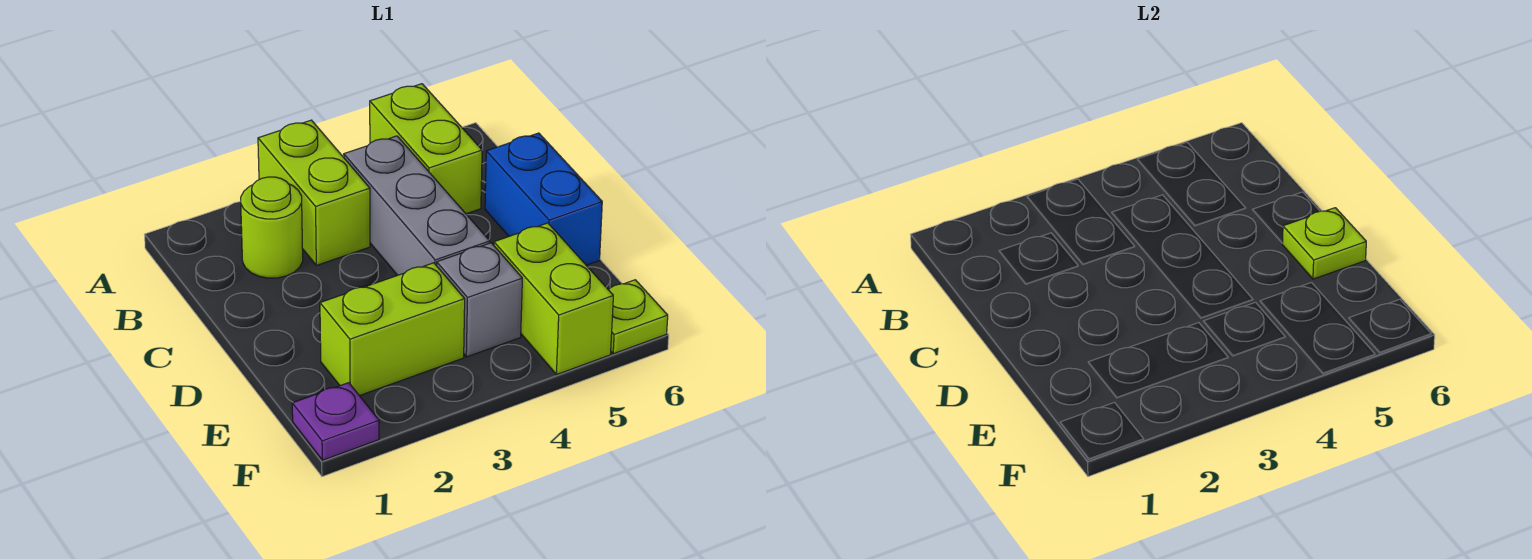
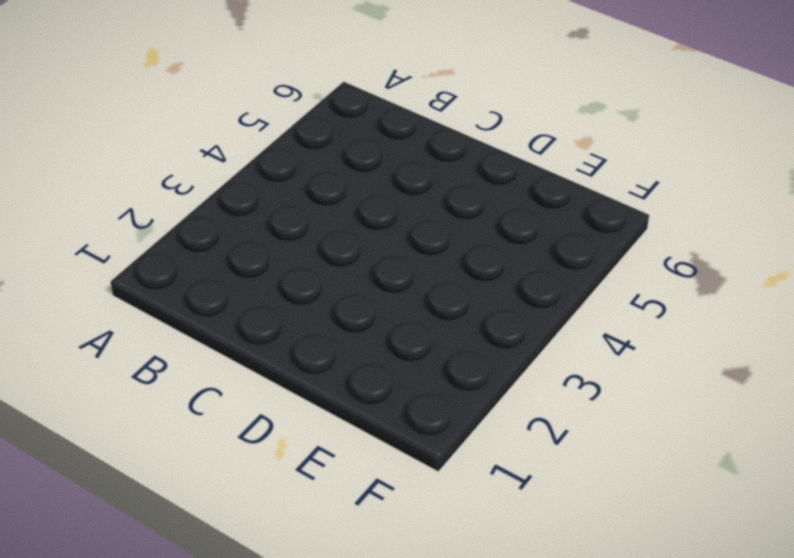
none -> lime 1x2 brick [258,120,370,265]
none -> lime 1x2 brick [370,84,482,214]

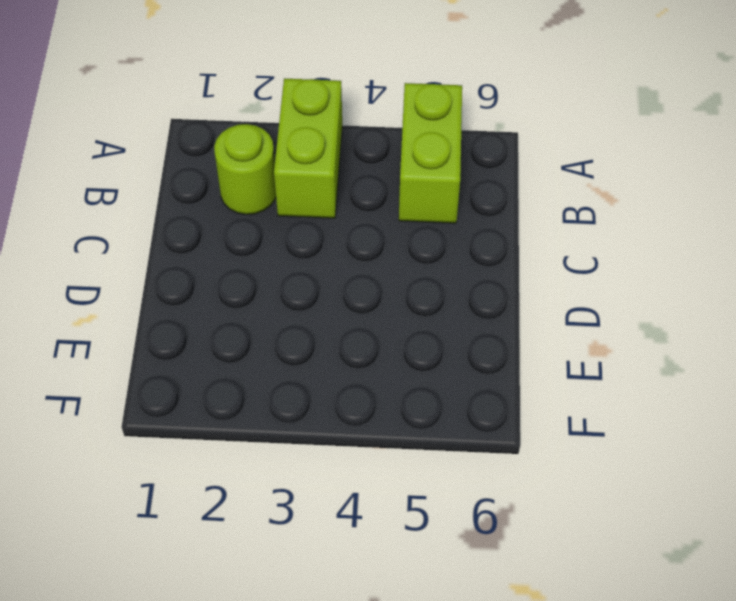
none -> grey 1x3 brick [344,136,490,275]
none -> blue 1x2 brick [485,133,602,265]

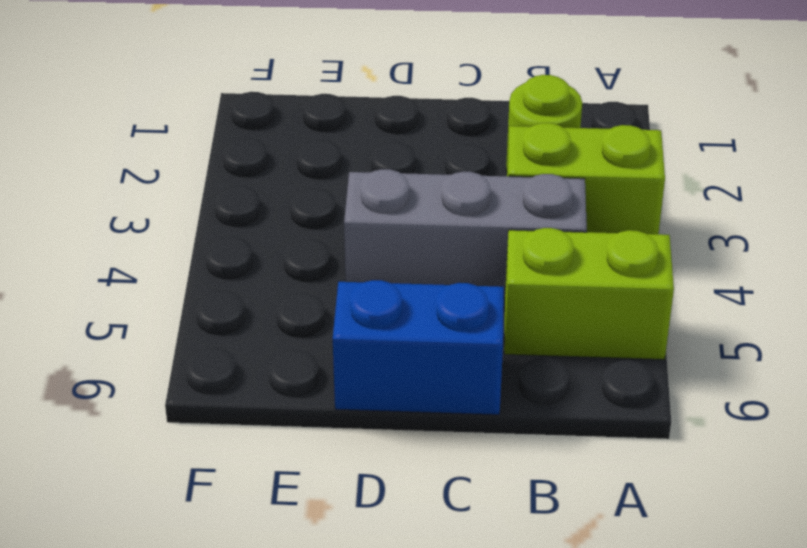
none -> lime 1x2 brick [320,263,465,396]
none -> grey 1x1 brick [437,243,522,357]

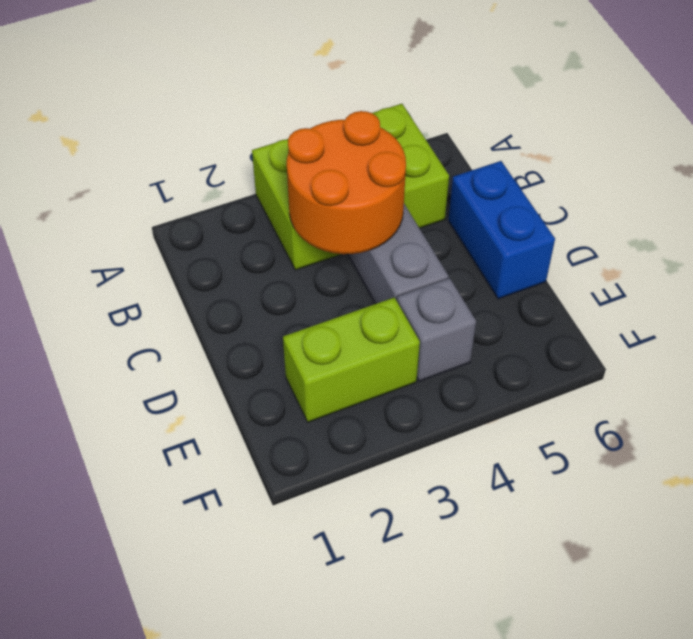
orange 2x2 round brick [287,111,406,254] -> none
none -> lime 1x1 round brick [241,177,303,278]
none -> lime 1x2 brick [494,223,613,375]

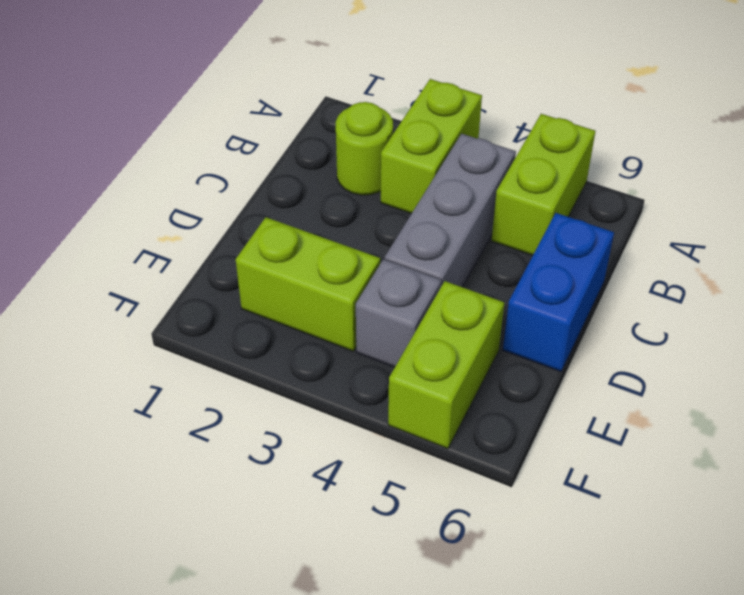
none -> purple 1x1 plate [292,383,379,460]
none -> lime 1x1 plate [608,280,668,354]

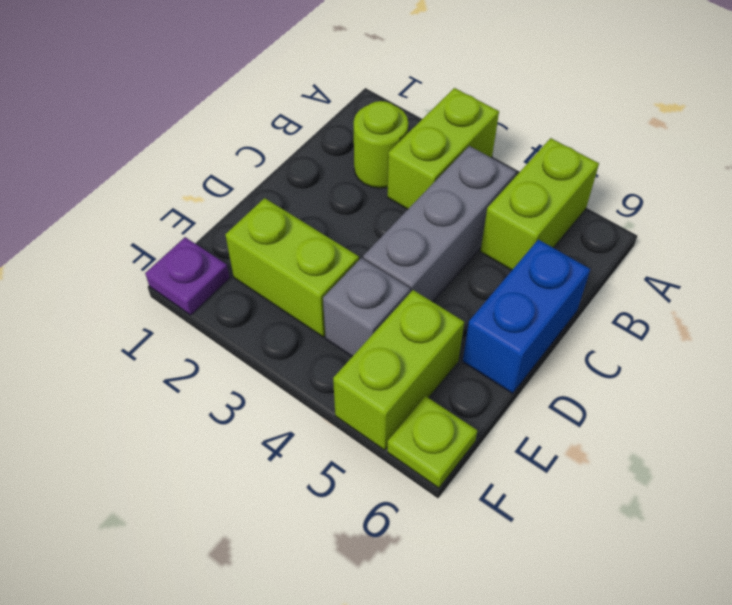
none -> lime 1x1 plate [1282,208,1366,279]

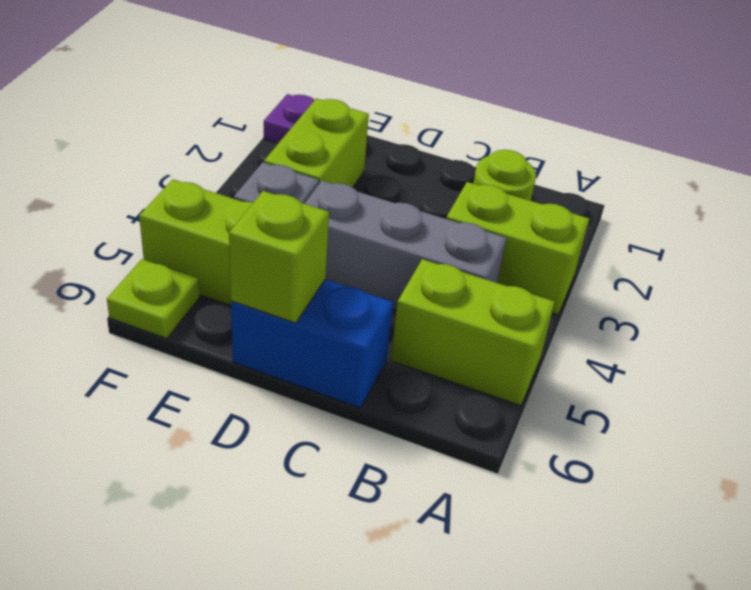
lime 1x1 brick [229,191,329,323] -> lime 1x1 plate [1282,208,1366,279]

